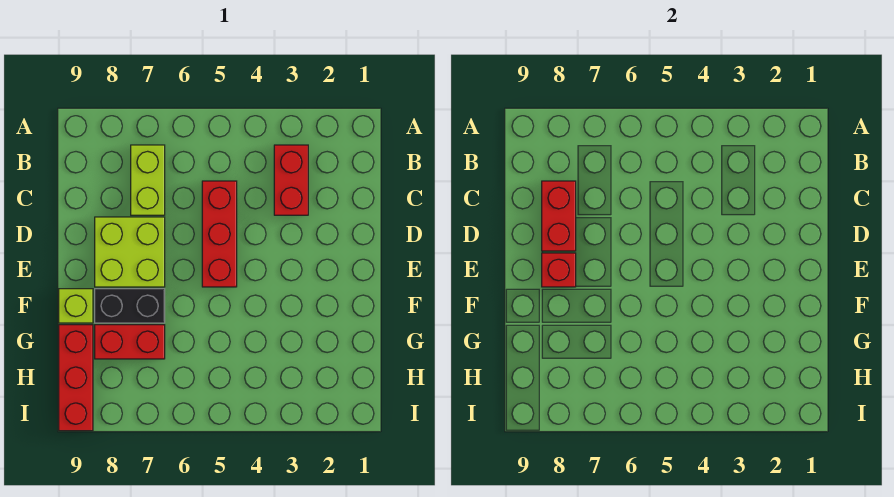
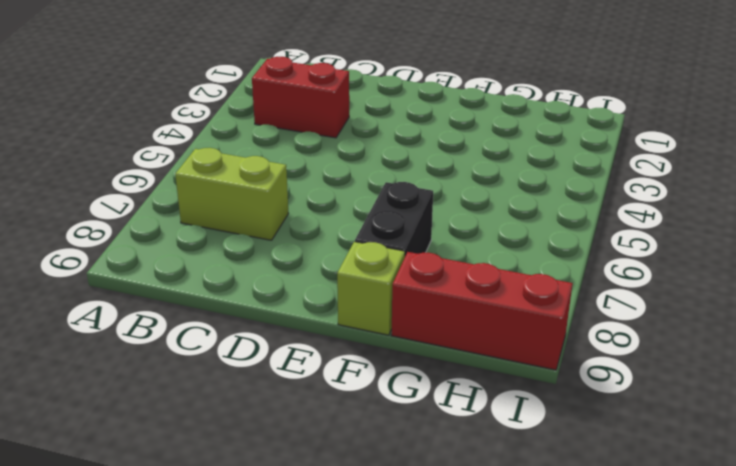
none -> red 1x3 brick [202,181,237,287]
none -> lime 2x2 brick [95,217,165,287]

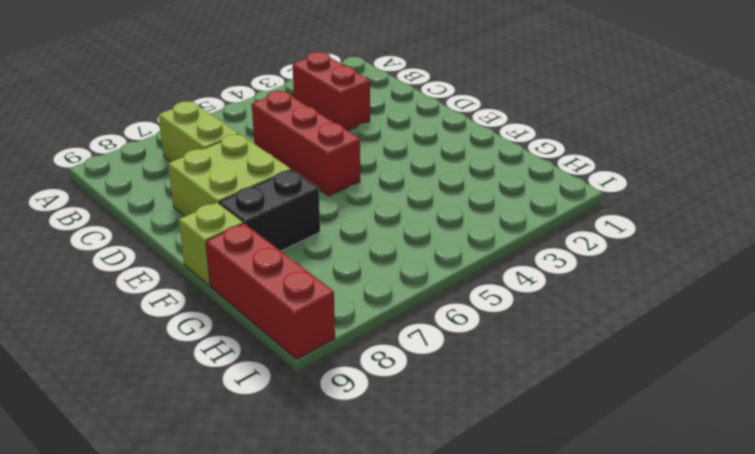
none -> red 1x2 brick [95,325,165,359]
none -> red 1x2 brick [542,181,576,251]

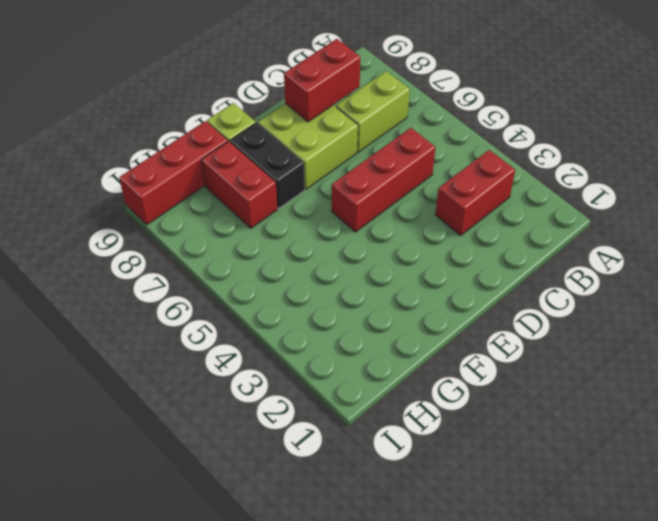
none -> red 1x1 brick [542,253,576,287]

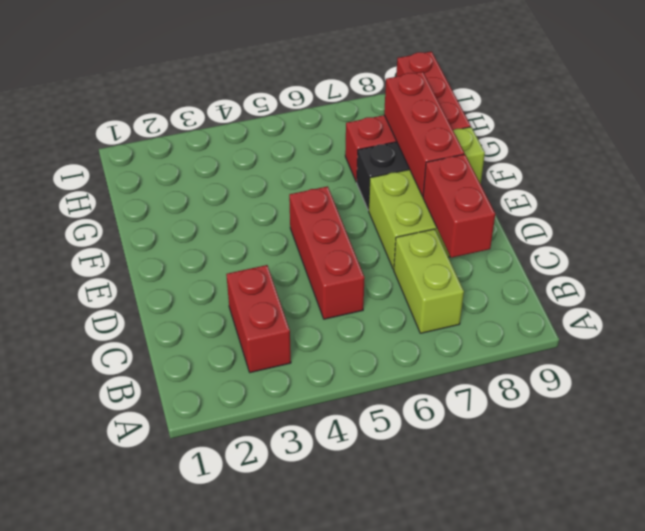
red 1x3 brick [384,72,464,197] -> red 1x1 brick [542,253,576,287]

